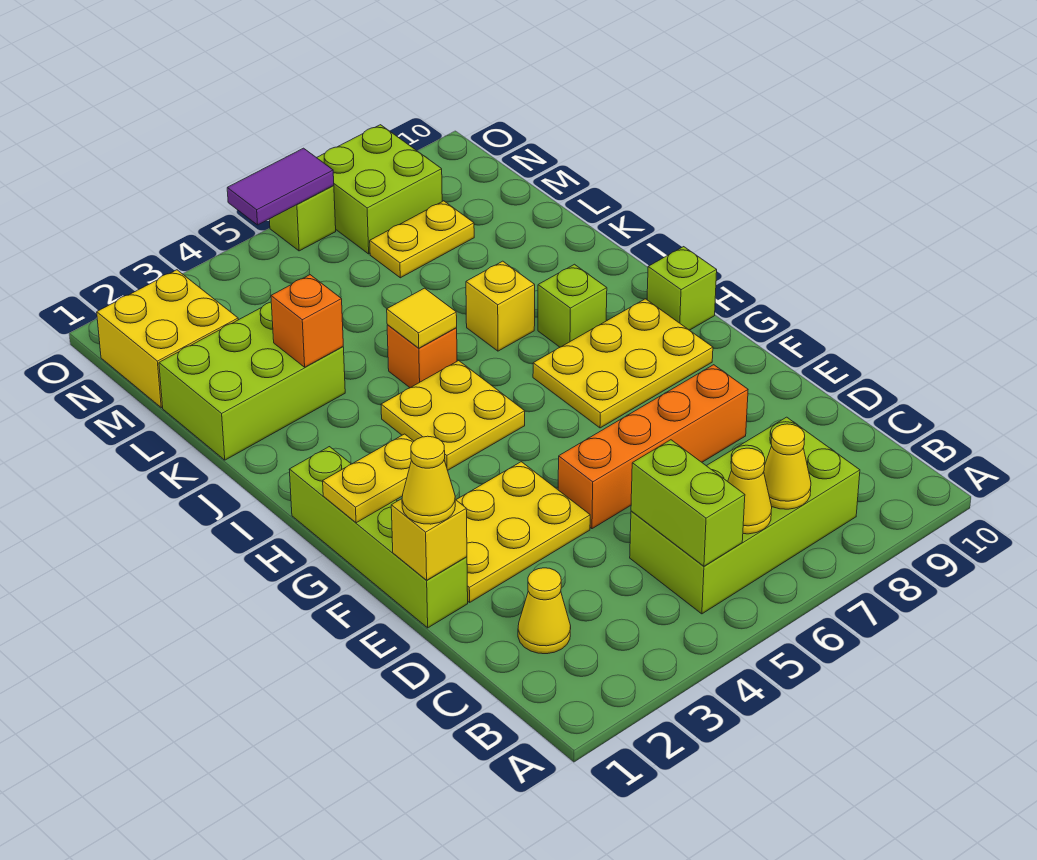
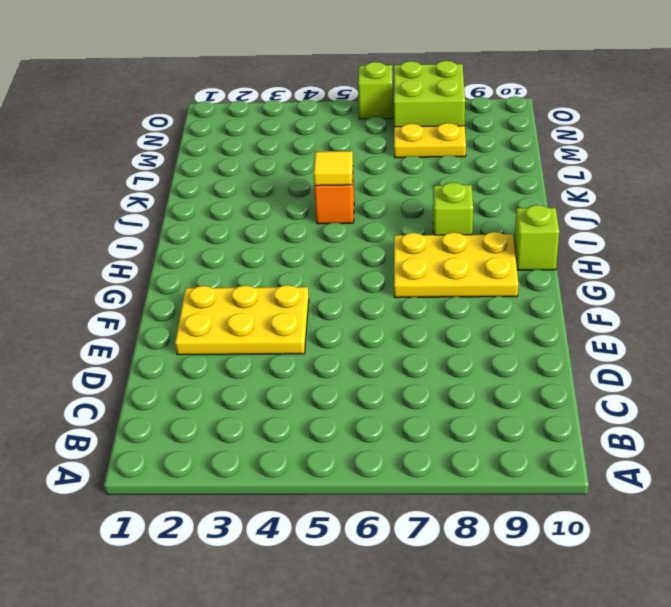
none -> lime 2x4 brick [630,417,860,614]
none -> yellow 1x1 cone [518,568,571,654]
none -> lime 1x4 brick [289,447,468,628]

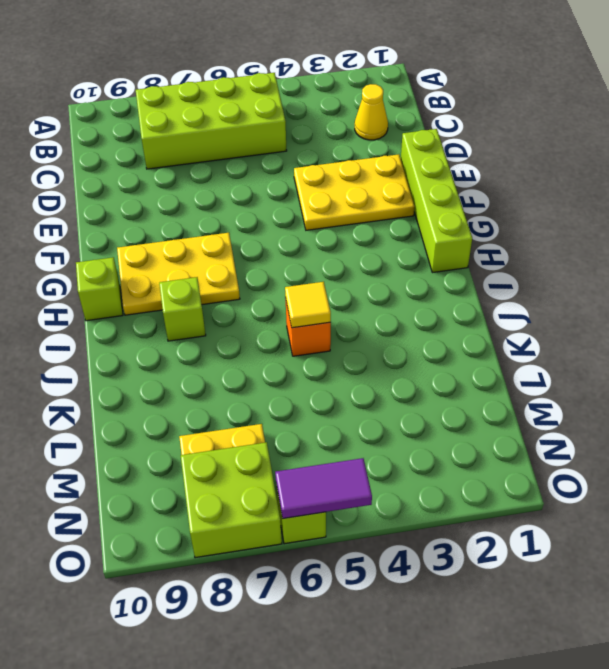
none -> orange 1x4 brick [558,365,748,529]
none -> yellow 2x2 plate [381,361,525,470]
none -> yellow 1x1 brick [466,261,535,351]

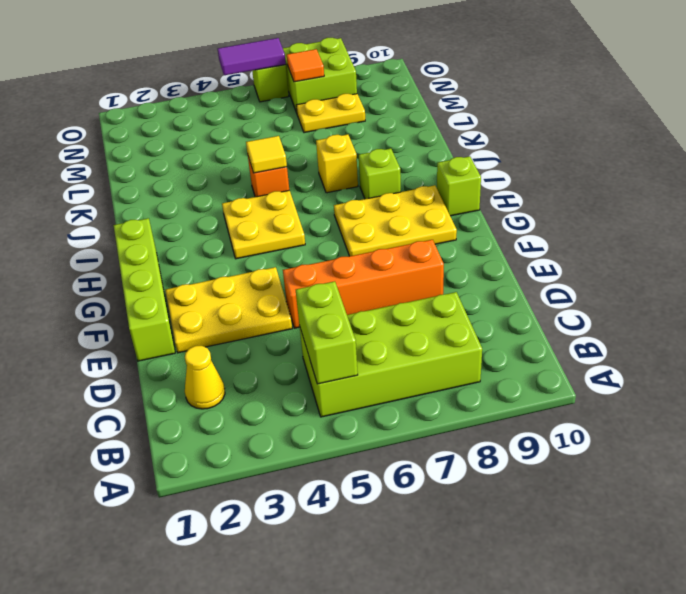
orange 1x1 tile [287,49,324,82] -> none
none -> lime 2x3 brick [159,302,345,460]
none -> yellow 2x2 brick [97,270,238,408]
none -> yellow 1x1 cone [728,448,772,534]

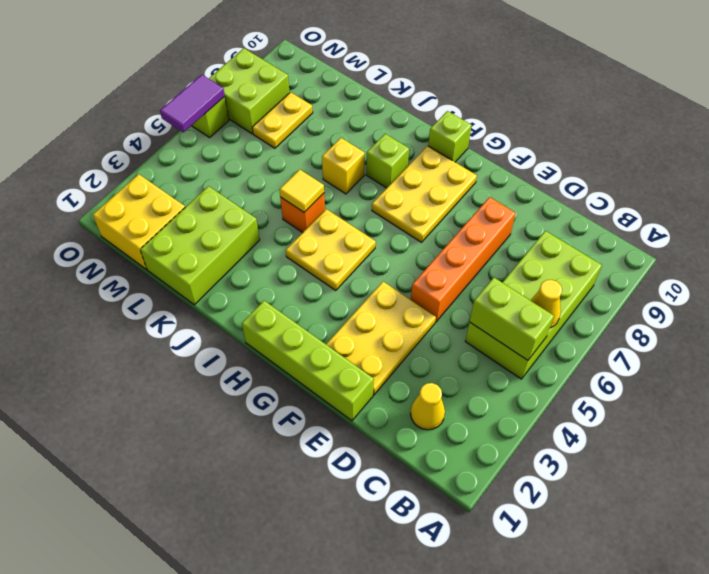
none -> yellow 1x1 cone [764,424,811,509]
none -> yellow 1x1 brick [391,499,467,580]
none -> yellow 1x2 plate [323,434,414,523]

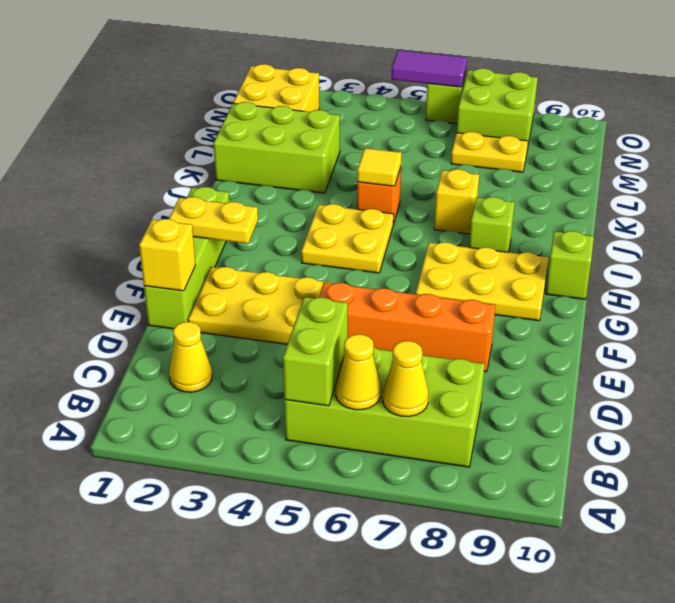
none -> orange 1x1 brick [271,275,343,367]
none -> yellow 1x1 cone [402,436,455,524]

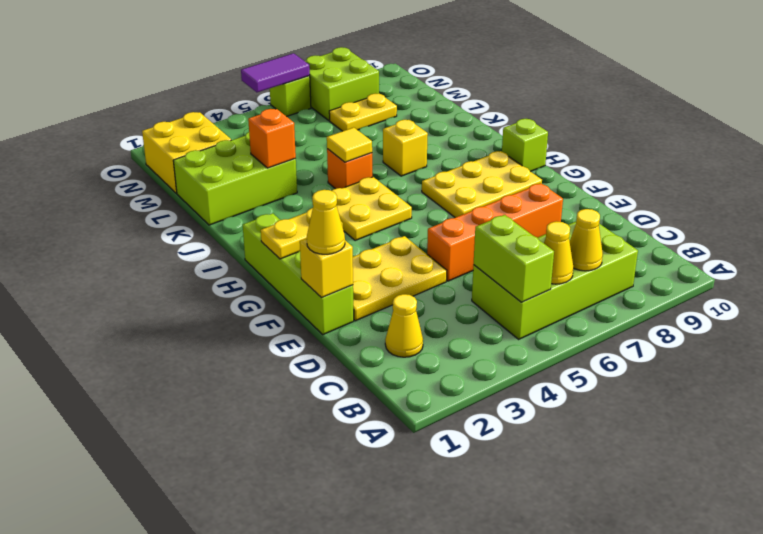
none -> lime 1x1 brick [538,264,607,347]

